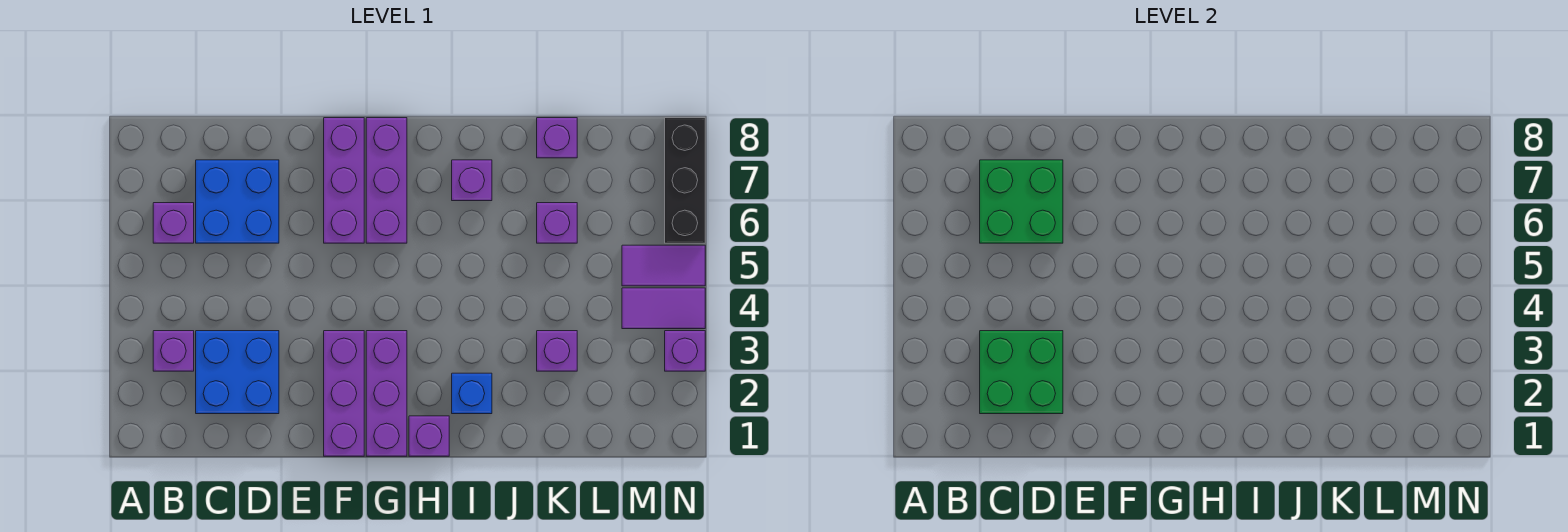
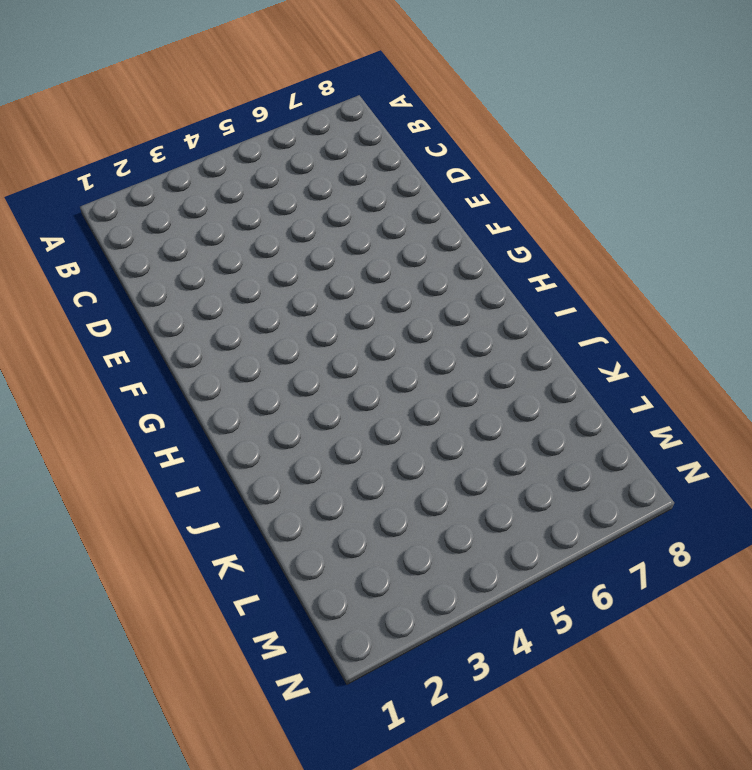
none -> purple 1x1 brick [153,331,194,371]
none -> purple 1x1 brick [153,203,194,243]
none -> blue 2x2 brick [196,331,279,414]

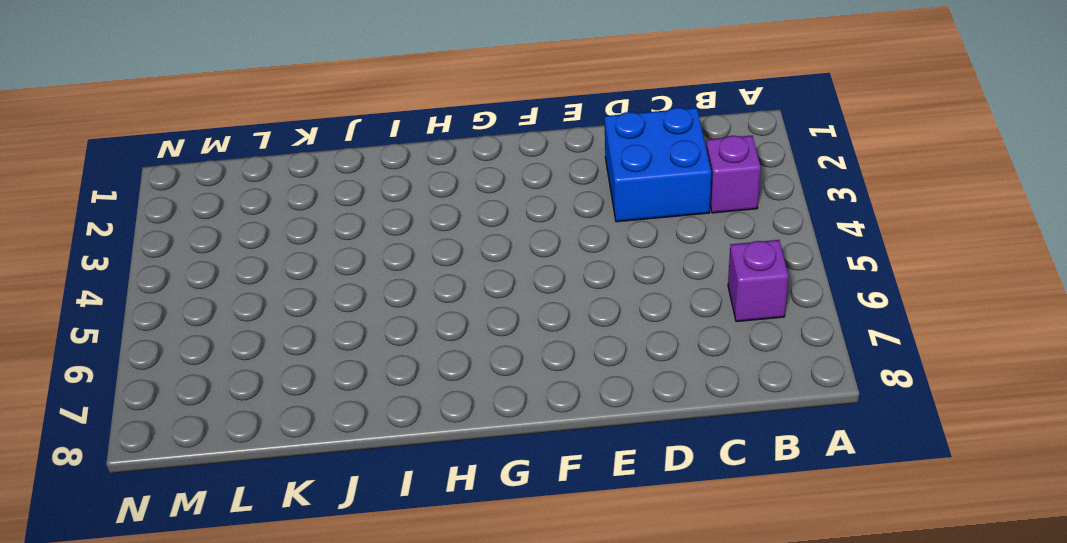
none -> blue 2x2 brick [196,160,279,243]
none -> purple 1x3 brick [324,331,364,456]
none -> purple 1x3 brick [324,118,364,243]

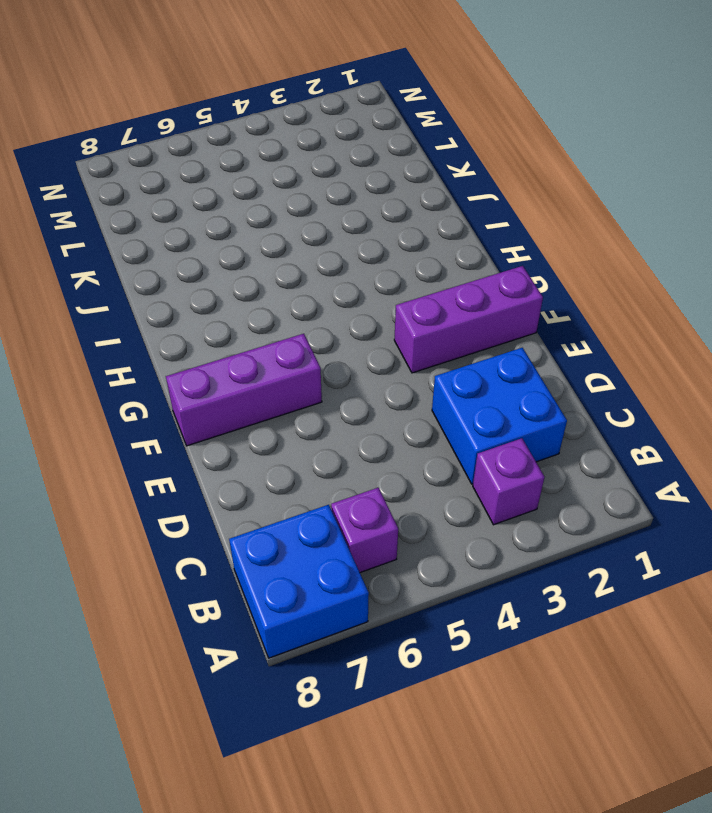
blue 2x2 brick [229,505,369,658] -> blue 2x2 brick moved to [196,160,279,243]
none -> purple 1x3 brick [366,331,407,456]
none -> purple 1x3 brick [366,118,407,243]
none -> purple 1x1 brick [409,416,449,456]

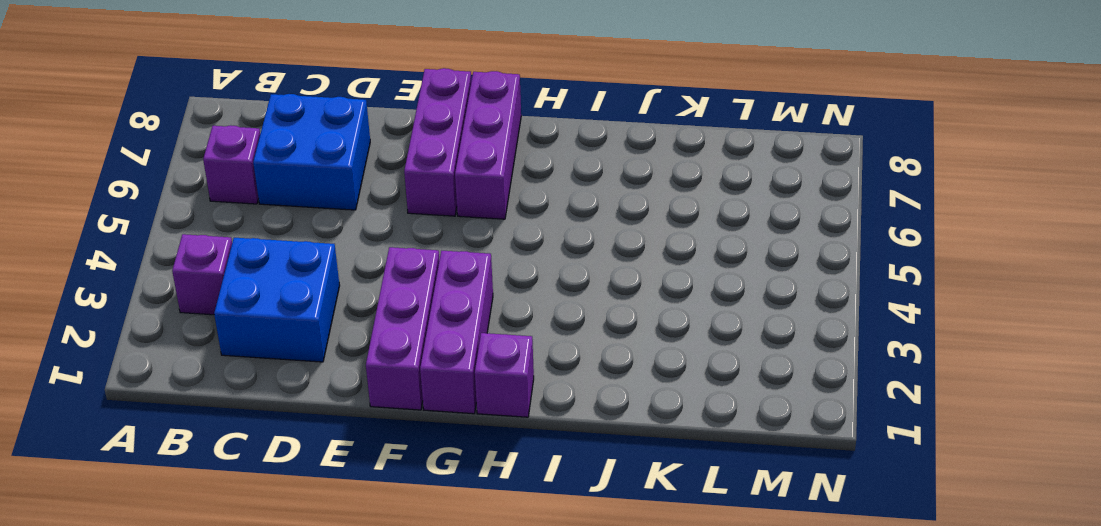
none -> blue 1x1 brick [452,373,492,414]
none -> purple 1x1 brick [452,160,492,201]
none -> purple 1x1 brick [537,331,577,371]

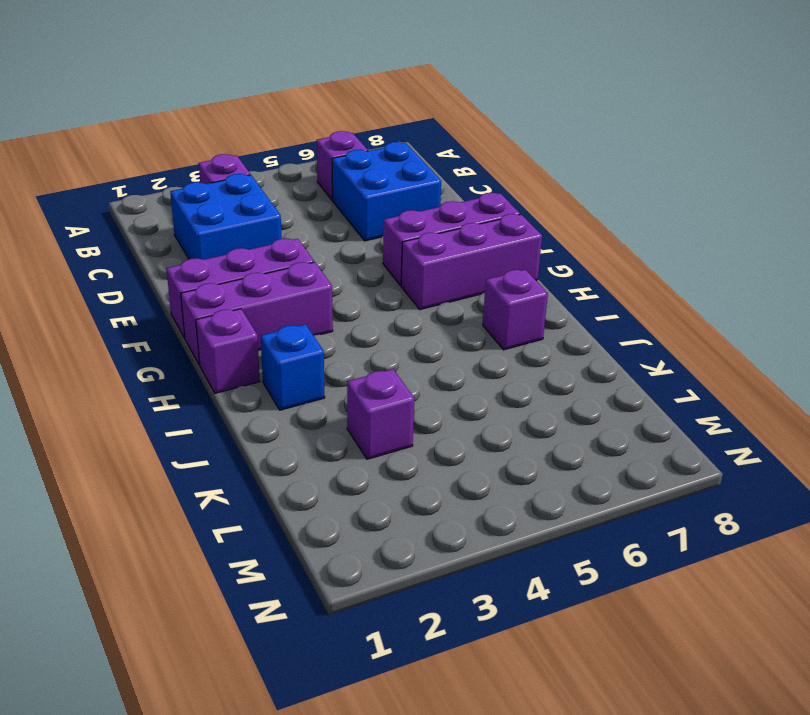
none -> purple 1x1 brick [537,203,577,243]
none -> purple 1x1 brick [537,118,577,158]
none -> purple 1x2 tile [622,288,705,329]

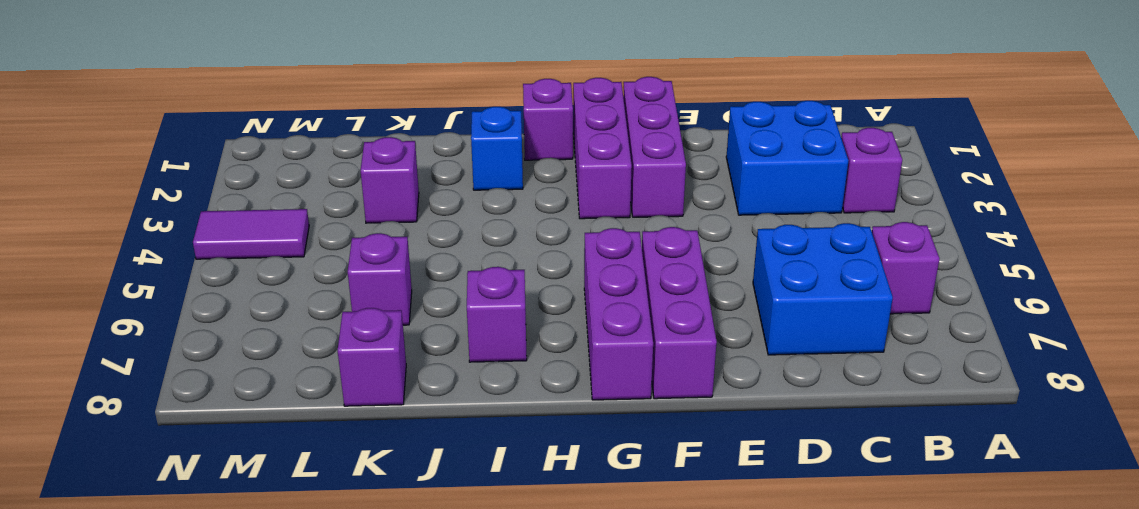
none -> purple 1x2 tile [622,245,705,286]
none -> purple 1x1 brick [665,331,705,371]
none -> black 1x3 brick [665,118,705,243]

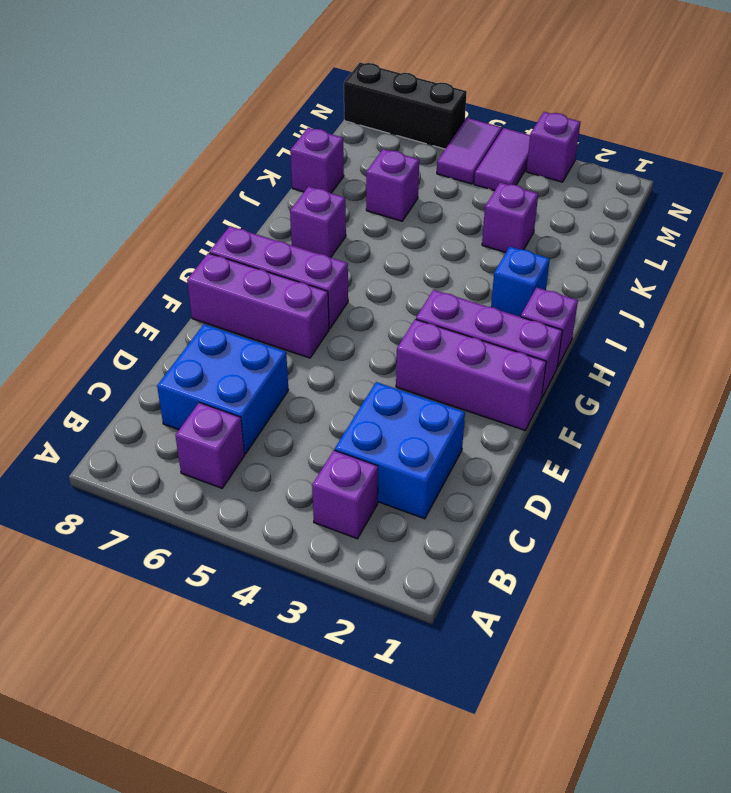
none -> green 2x2 brick [980,331,1063,414]
none -> green 2x2 brick [980,160,1063,243]

